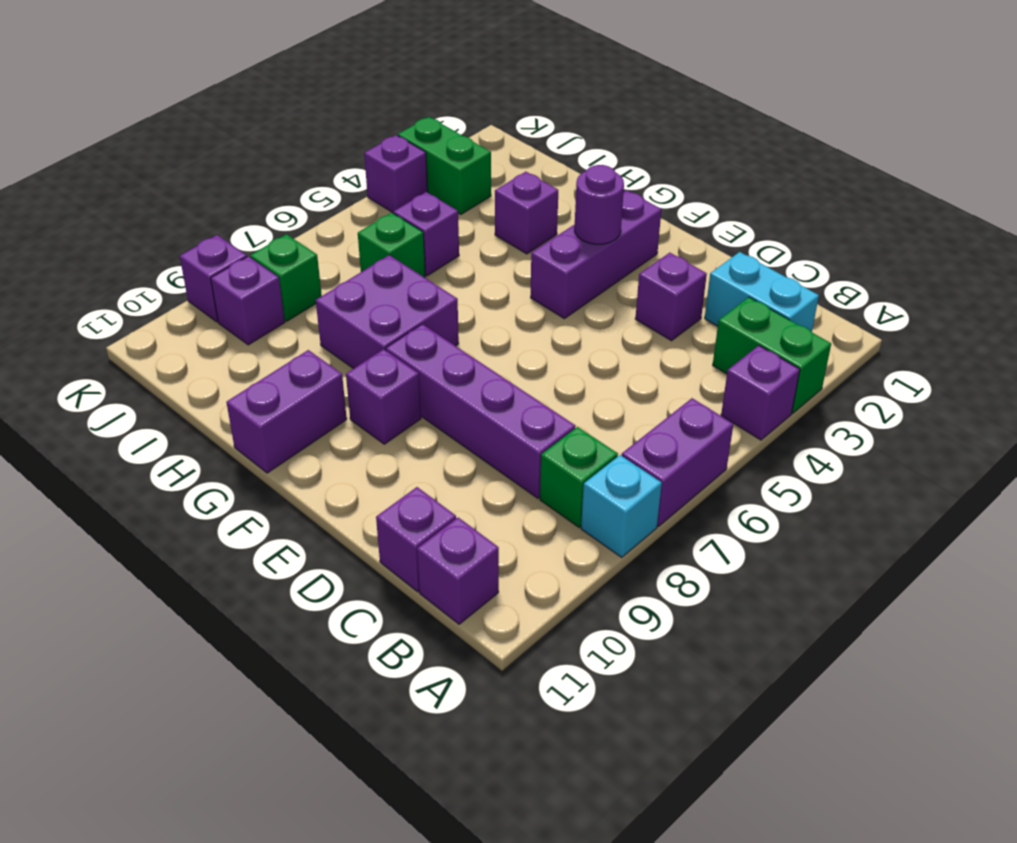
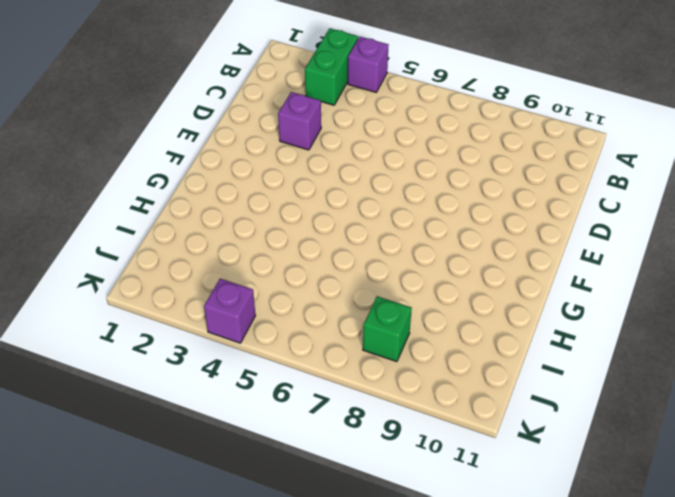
none -> purple 1x2 brick [622,398,733,526]
none -> cyan 1x1 brick [581,455,662,557]
none -> cyan 1x2 brick [705,252,819,332]

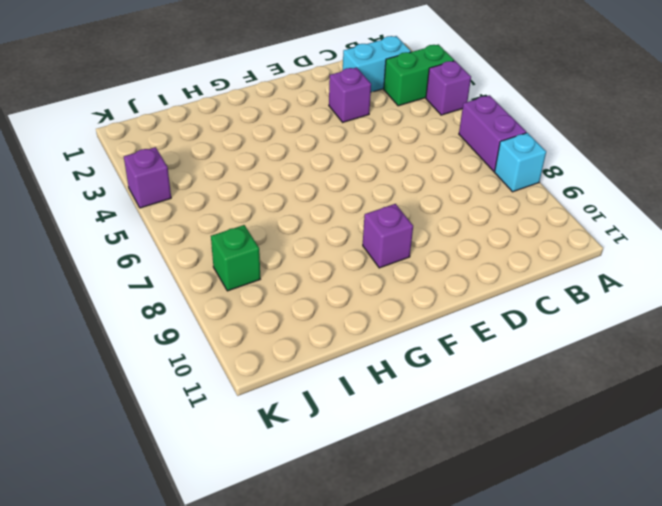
none -> green 1x1 brick [540,427,618,527]
none -> purple 1x1 brick [417,517,499,624]
none -> purple 1x4 brick [386,324,575,498]

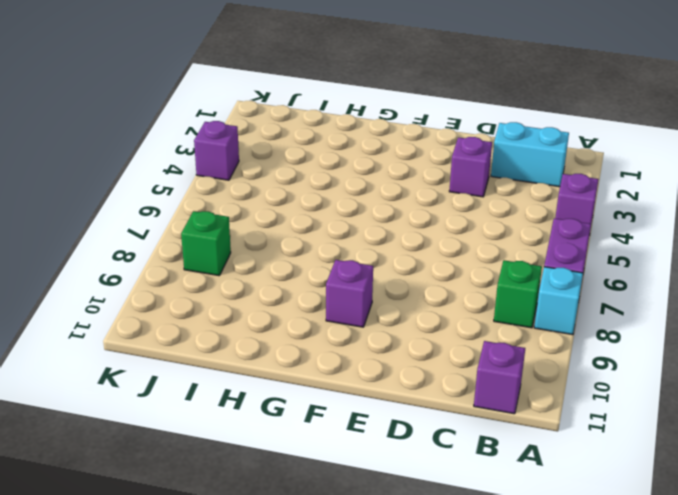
none -> green 1x2 brick [713,297,831,413]
none -> purple 1x4 brick [386,324,575,498]
none -> purple 1x1 brick [376,487,456,592]

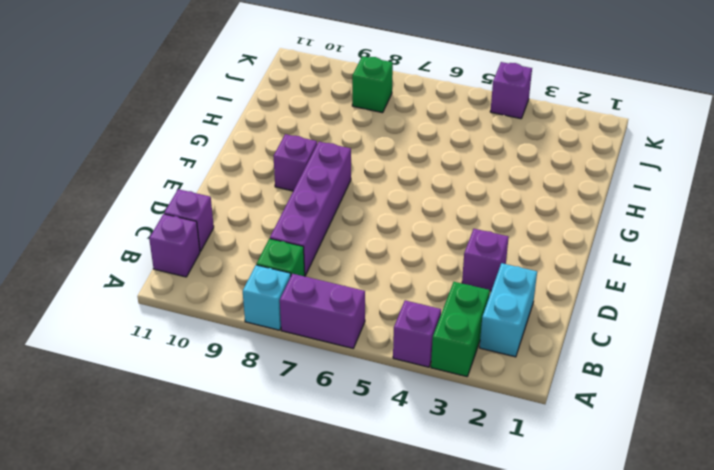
none -> purple 1x3 brick [531,190,662,319]
none -> purple 2x2 brick [316,255,459,369]
none -> purple 1x2 brick [226,350,347,473]

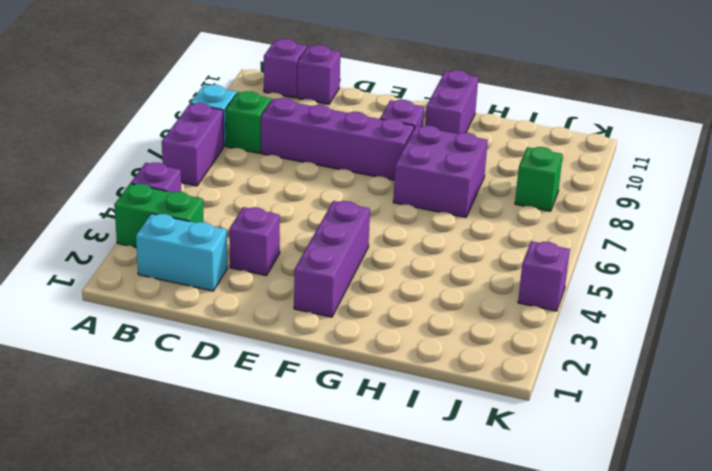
none -> purple 1x1 brick [495,172,558,254]
none -> purple 1x1 brick [393,192,459,276]
none -> green 1x1 brick [358,212,425,277]

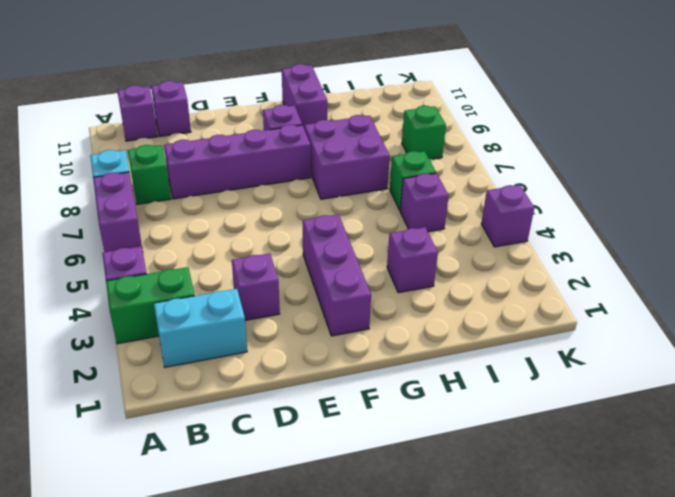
none -> green 1x2 brick [398,117,491,214]
none -> purple 1x1 brick [211,256,285,345]
none -> purple 1x1 brick [180,235,247,322]

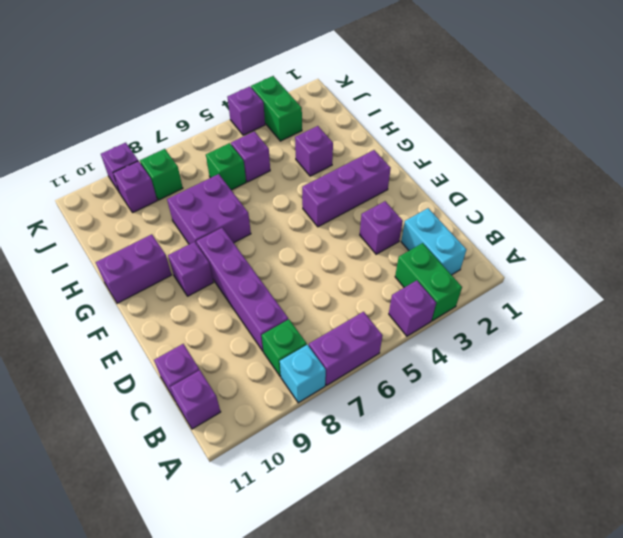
none -> purple 1x1 round brick [575,165,624,244]

